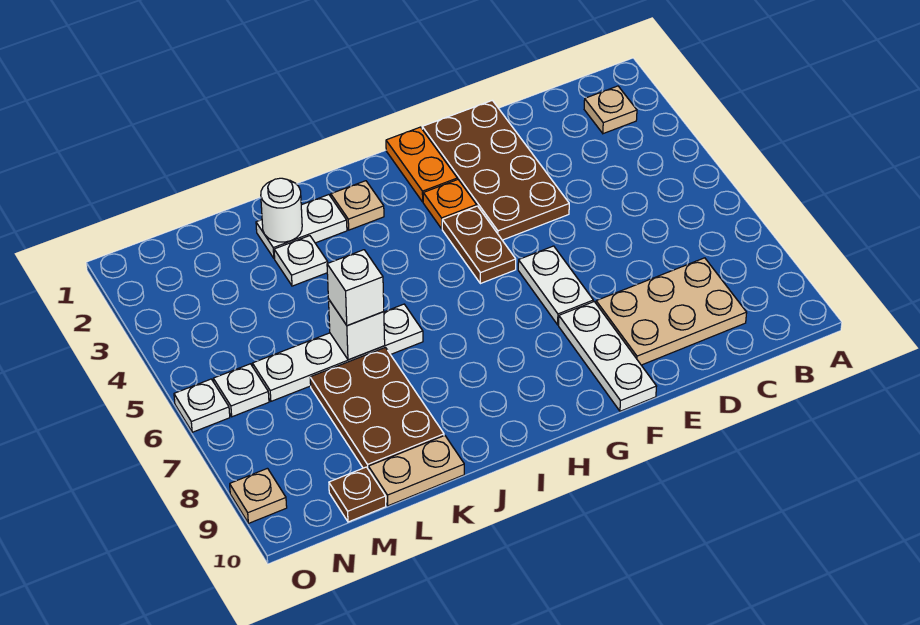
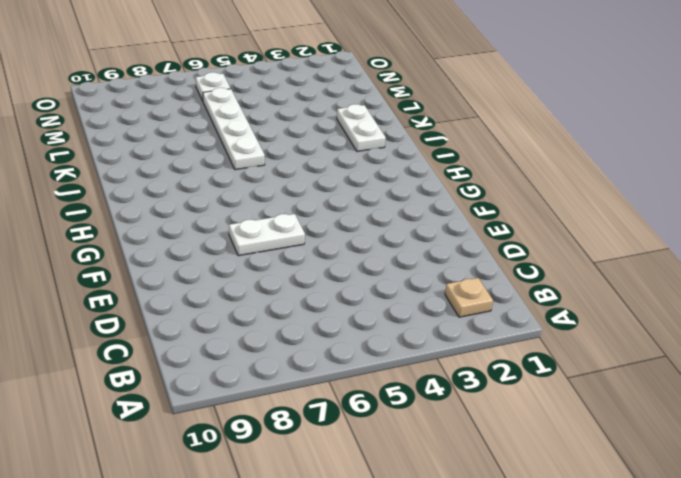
none -> tan 2x3 plate [596,258,747,365]
none -> brown 2x4 plate [422,100,569,240]
none -> white 1x3 plate [559,302,657,411]

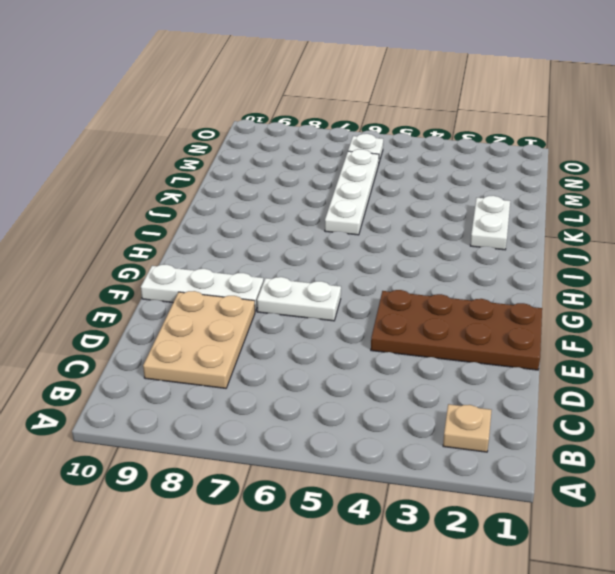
none -> orange 1x2 plate [386,127,457,202]
none -> orange 1x1 plate [423,179,477,229]
none -> brown 1x2 plate [442,206,516,284]

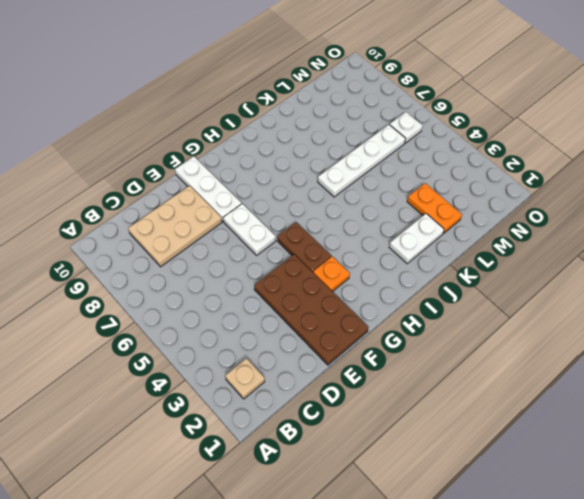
orange 1x2 plate [407,183,462,233] -> orange 1x2 plate moved to [386,127,457,202]
none -> tan 1x1 plate [331,181,384,230]
none -> white 1x1 plate [274,236,328,286]
none -> brown 2x3 plate [310,347,444,470]

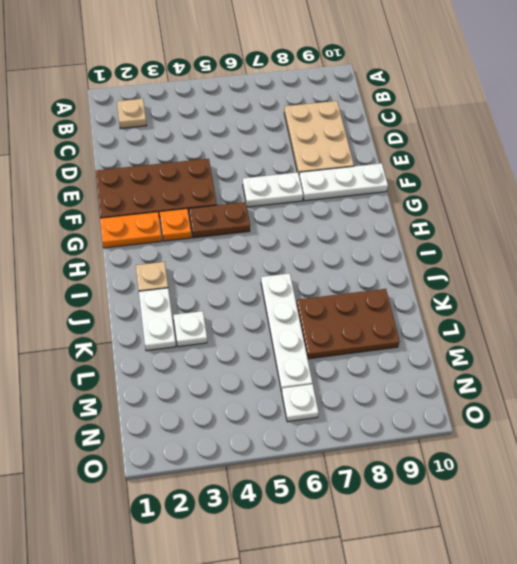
none -> tan 1x2 plate [368,436,464,506]
none -> brown 1x1 plate [329,467,386,522]
none -> white 1x1 plate [174,379,230,432]

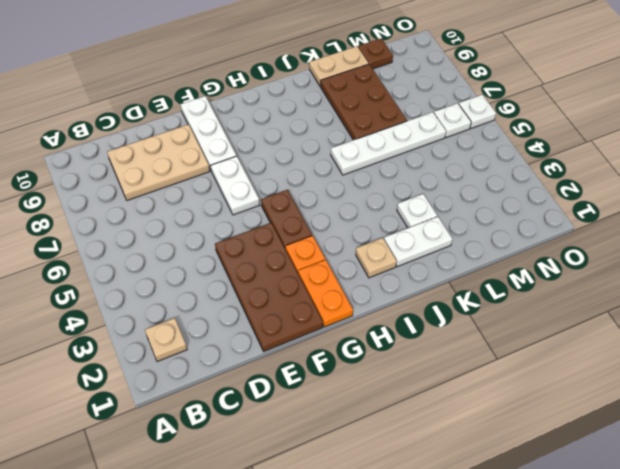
none -> tan 1x1 plate [230,468,287,523]
none -> white 1x1 round brick [261,178,302,242]
none -> white 1x1 brick [329,300,385,360]

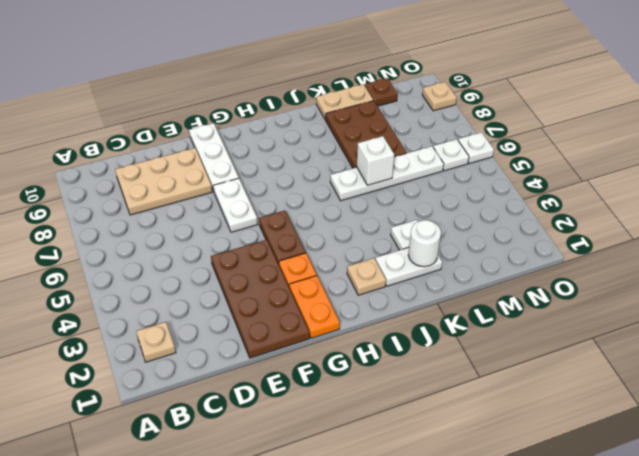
none -> white 1x1 brick [327,250,384,326]

